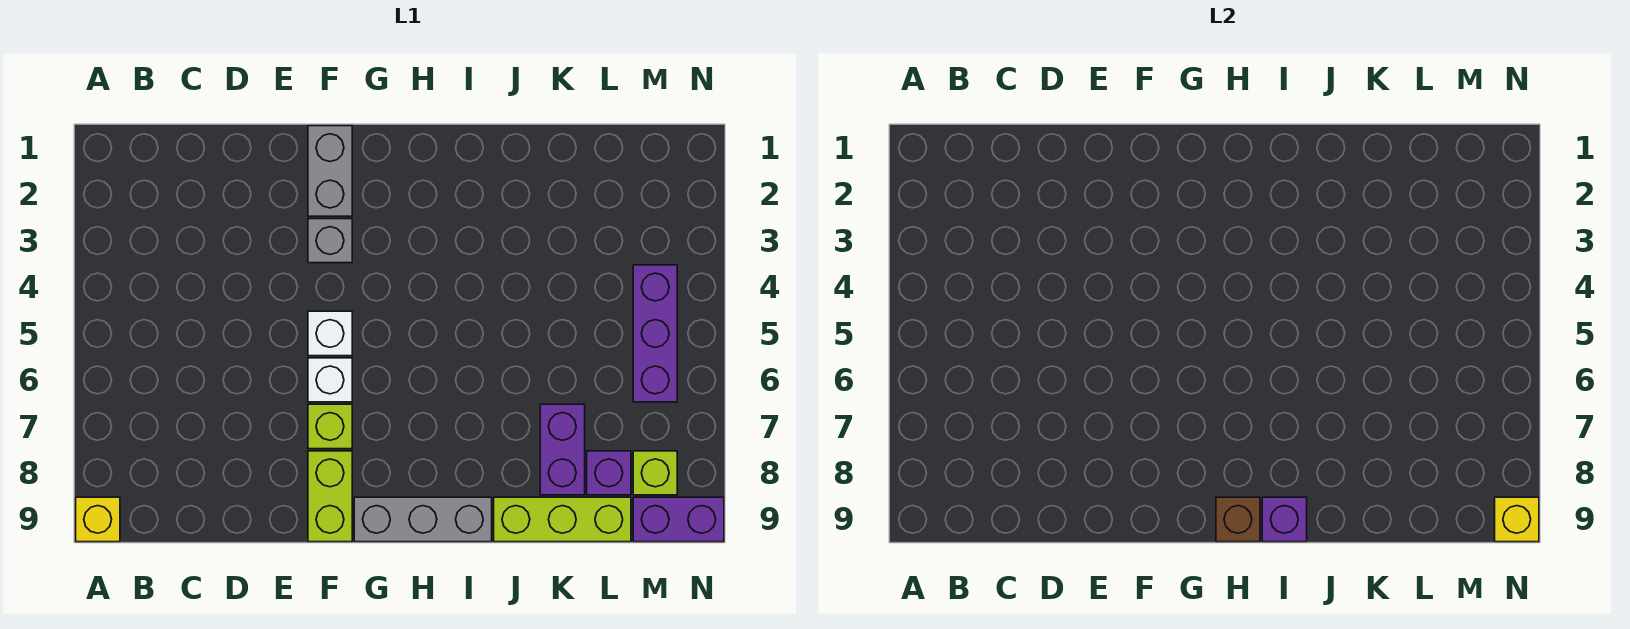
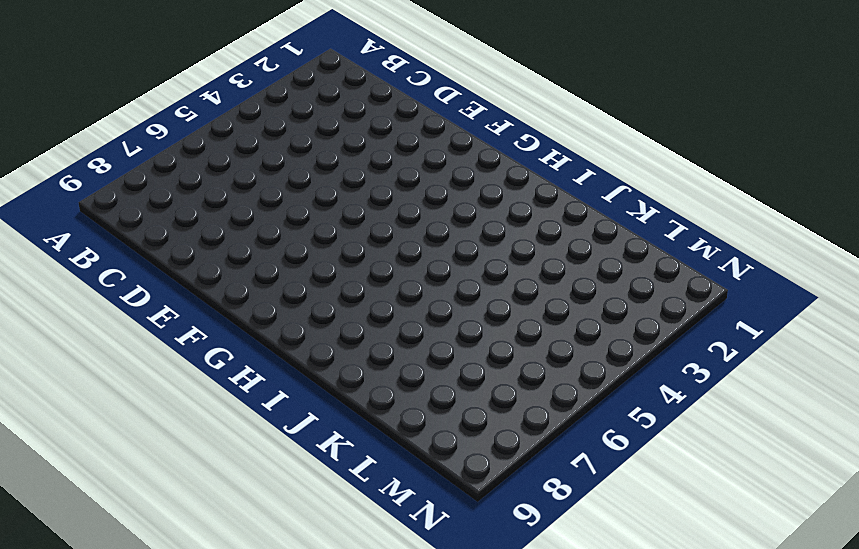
none -> yellow 1x1 brick [76,497,120,542]
none -> grey 1x2 brick [308,126,352,216]
none -> grey 1x1 brick [308,219,352,263]

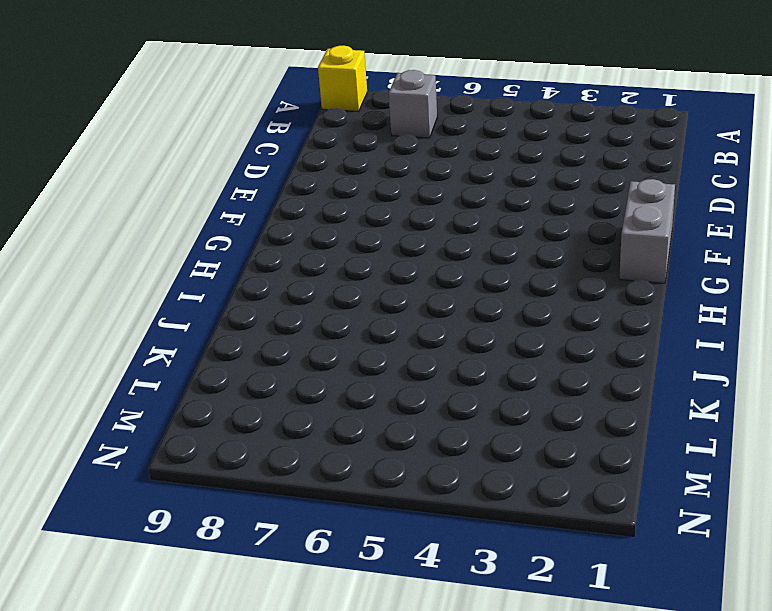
grey 1x1 brick [389,70,437,138] -> grey 1x1 brick moved to [308,219,352,263]
grey 1x2 brick [619,179,675,283] -> grey 1x2 brick turned to [308,126,352,216]
none -> white 1x1 brick [308,311,352,356]
none -> white 1x1 brick [308,358,352,402]
none -> lime 1x1 brick [308,404,352,449]

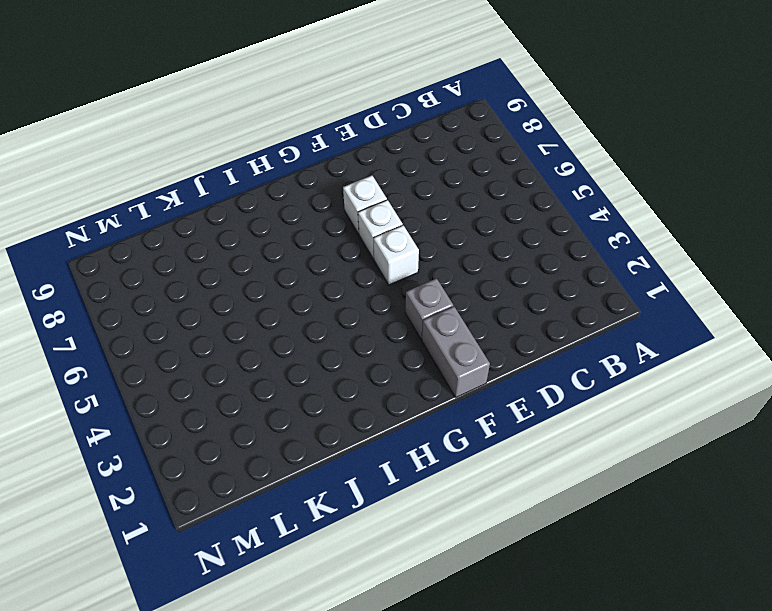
white 1x1 brick [343,175,387,234] -> lime 1x1 brick [308,404,352,449]
none -> yellow 1x1 brick [76,497,120,542]
none -> lime 1x2 brick [308,451,352,542]
none -> grey 1x3 brick [354,497,492,542]

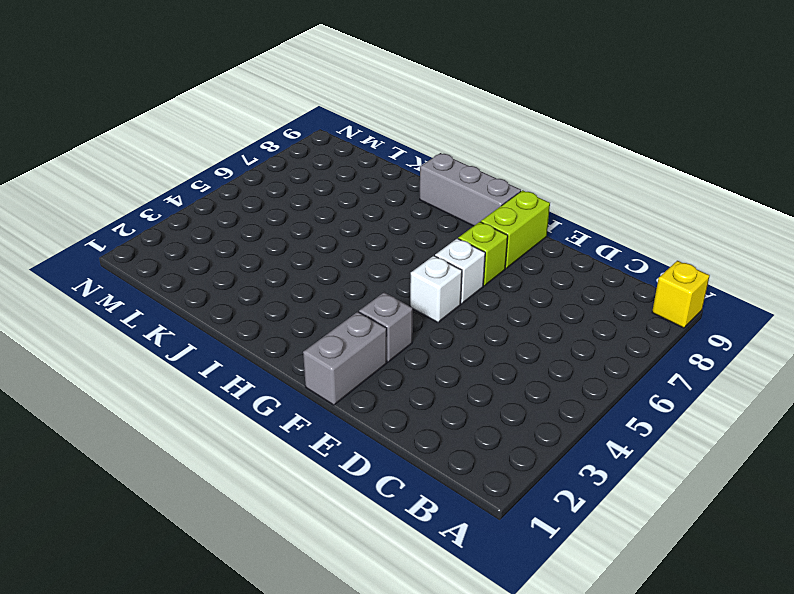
none -> lime 1x3 brick [494,497,631,542]
none -> purple 1x2 brick [540,404,585,495]
none -> purple 1x1 brick [587,451,631,495]

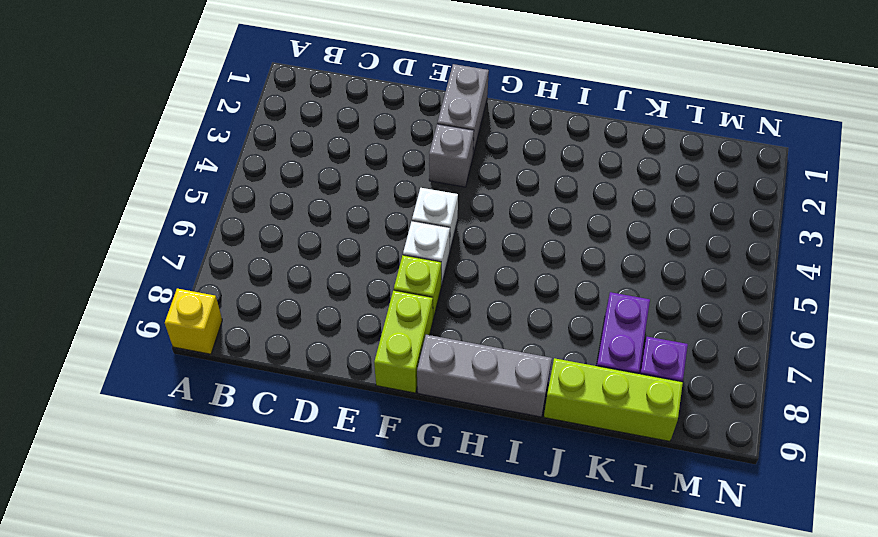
none -> purple 1x3 brick [633,265,677,402]
none -> lime 1x1 brick [633,451,677,495]
none -> purple 1x2 brick [633,497,724,542]

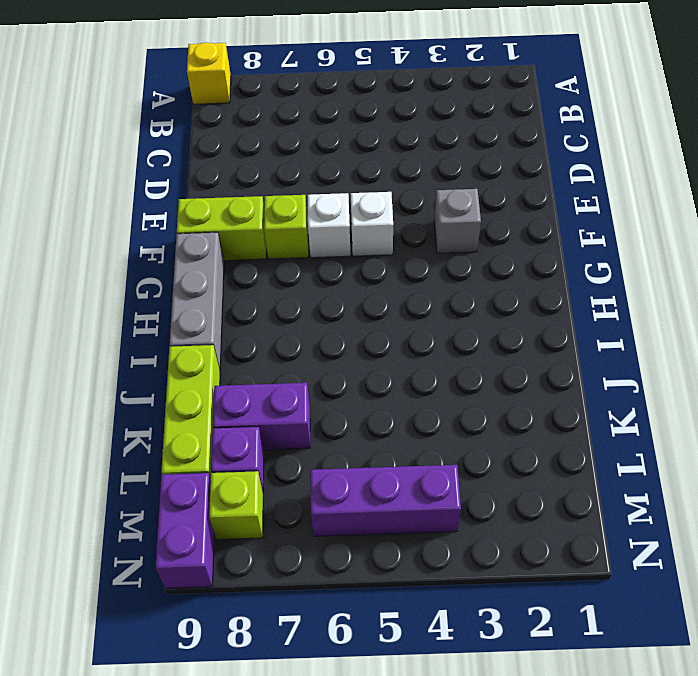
none -> grey 1x2 brick [308,126,352,216]
none -> brown 1x1 brick [1216,497,1260,542]
none -> purple 1x1 brick [1262,497,1307,542]

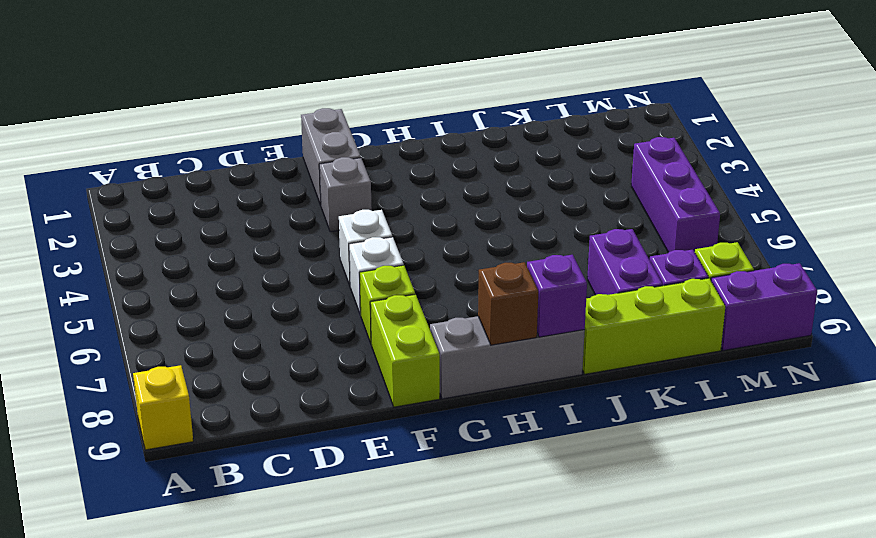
none -> yellow 1x1 brick [1495,497,1539,542]

